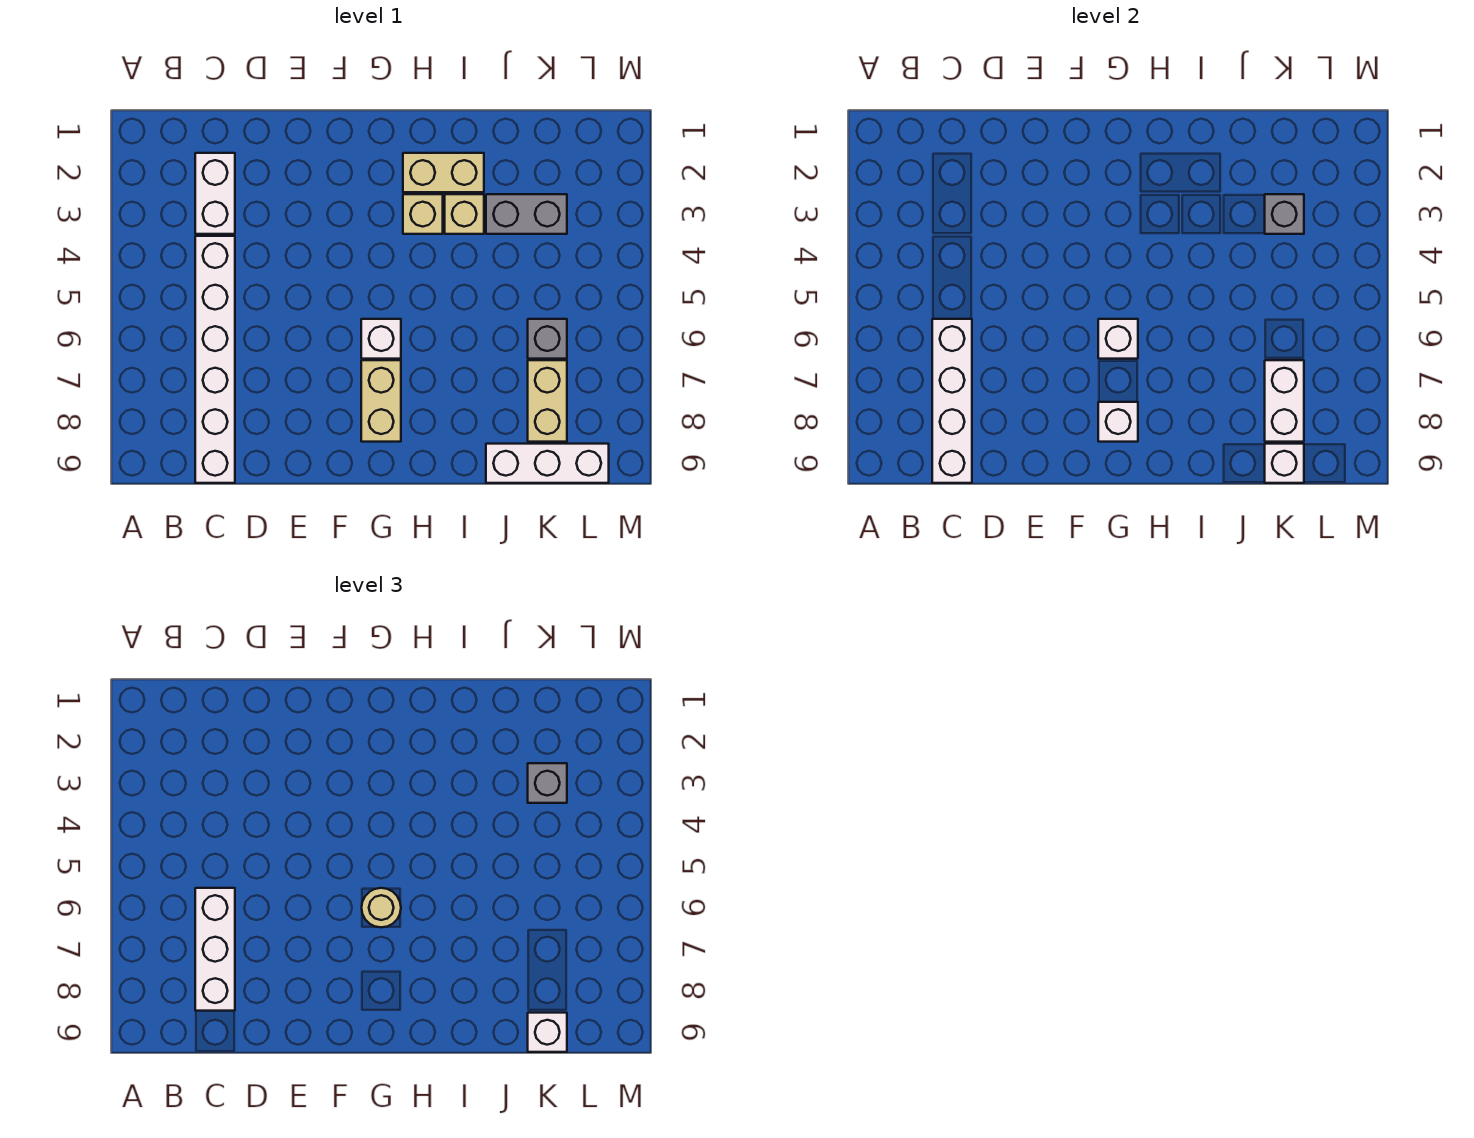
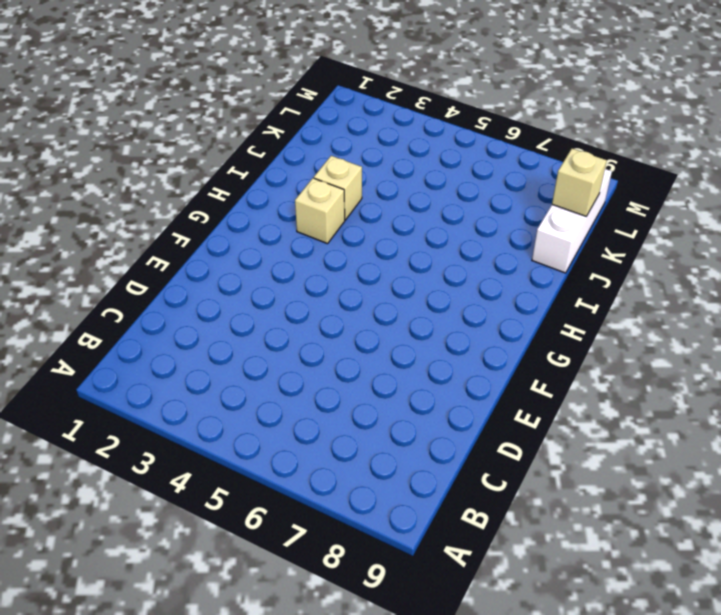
tan 1x1 brick [552,149,607,216] -> white 1x1 brick [1265,444,1304,483]
none -> white 1x2 brick [195,153,235,234]
none -> white 1x6 brick [195,236,235,483]
none -> white 1x1 brick [361,319,401,359]

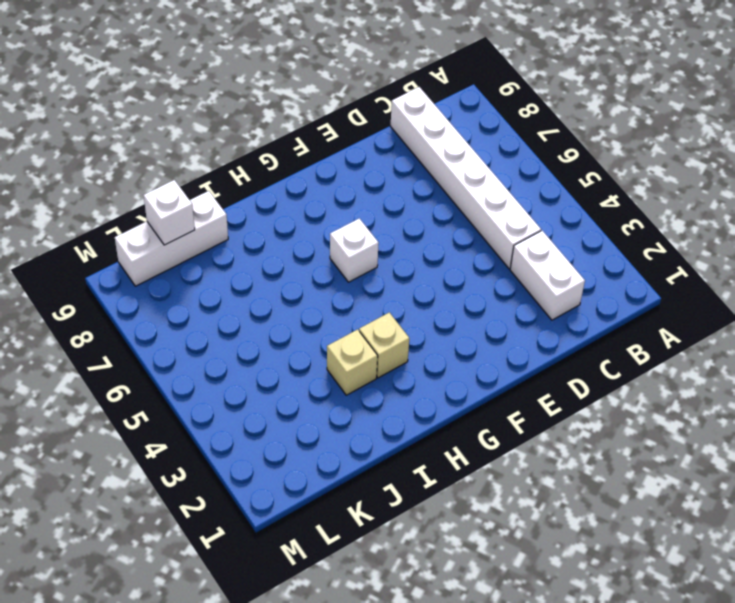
none -> tan 1x2 brick [361,360,401,442]
none -> tan 1x2 brick [403,153,484,192]
none -> grey 1x2 brick [486,194,567,234]

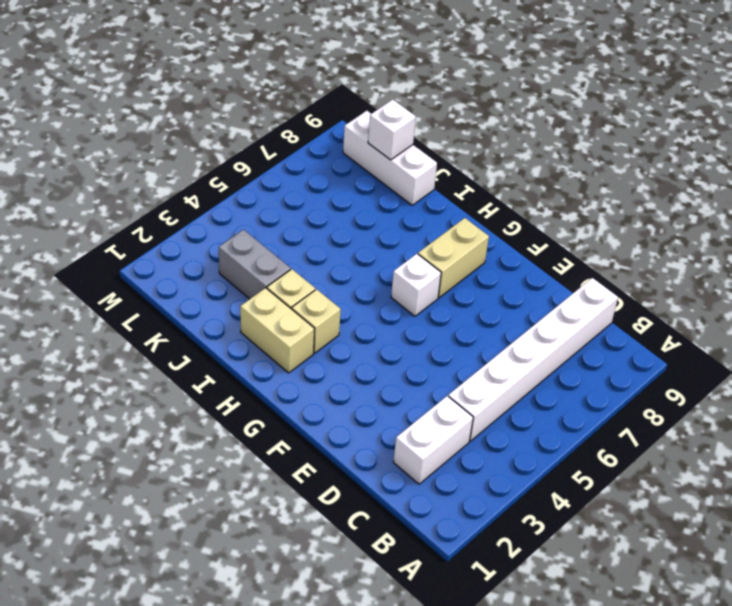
none -> grey 1x1 brick [528,319,567,359]
none -> tan 1x2 brick [528,360,567,442]
none -> white 1x4 brick [932,319,972,483]

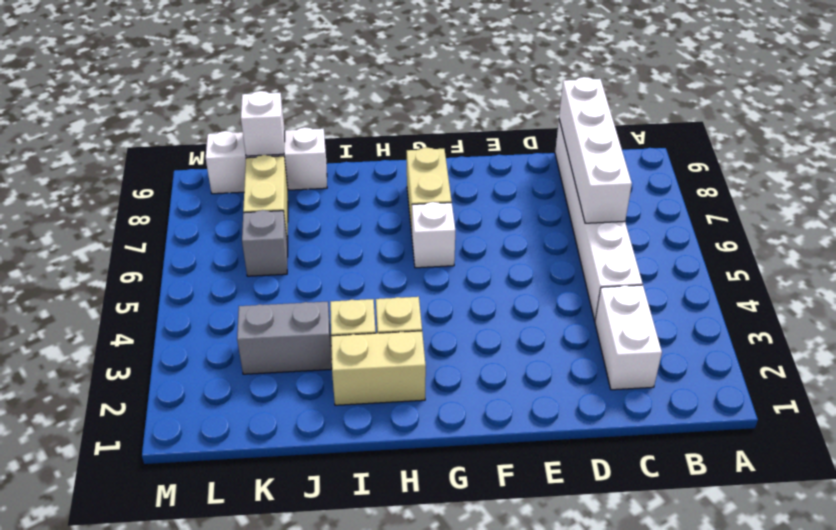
none -> white 1x1 brick [1098,319,1138,359]
none -> white 1x1 brick [1098,402,1138,442]
none -> grey 1x1 brick [1265,194,1304,234]

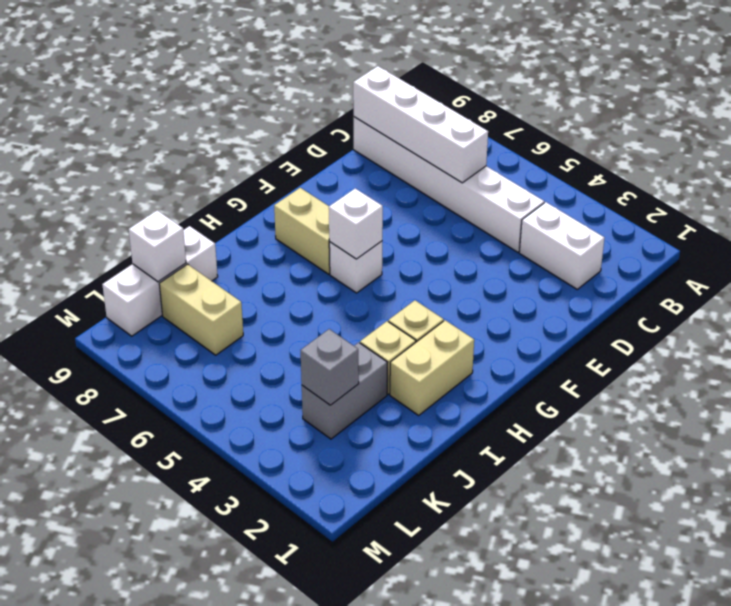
none -> grey 1x1 brick [528,319,567,359]
none -> white 1x1 brick [1098,402,1138,442]
none -> white 1x2 brick [1265,360,1304,442]

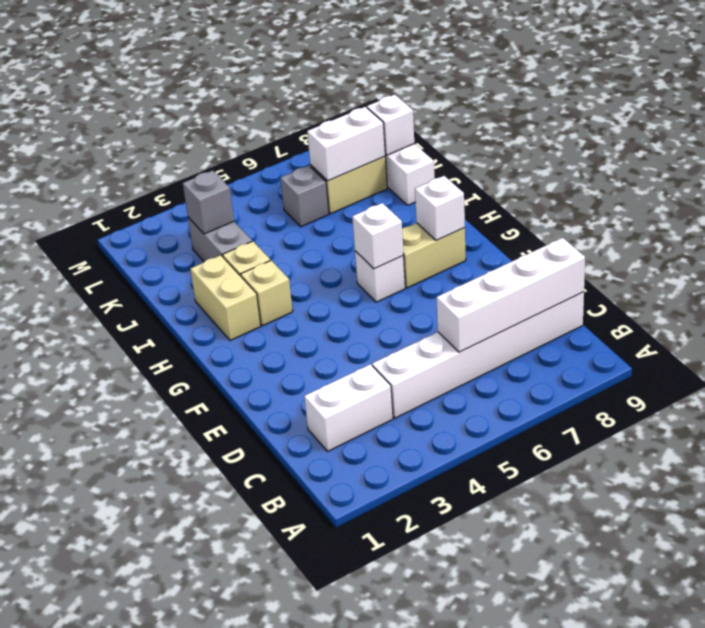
none -> white 1x3 brick [195,888,235,1011]
none -> tan 1x1 round brick [362,888,401,927]
none -> grey 1x1 brick [528,763,567,803]

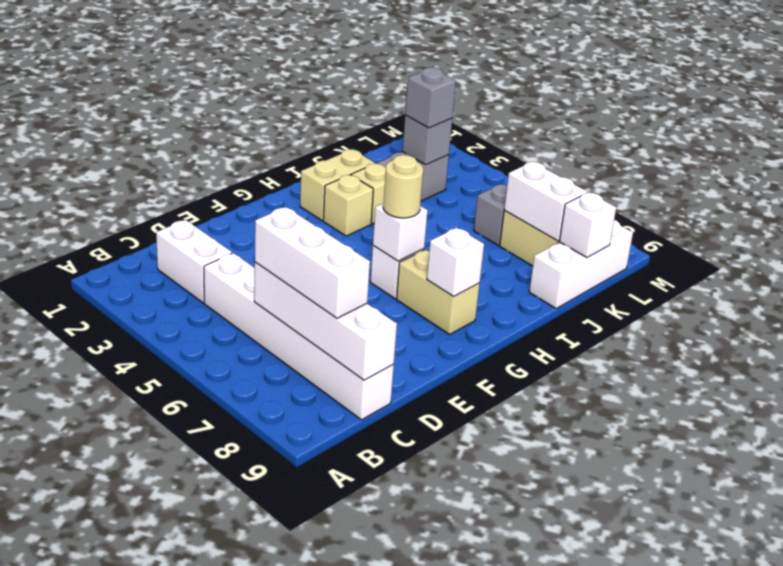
none -> white 1x1 brick [528,1013,567,1052]

